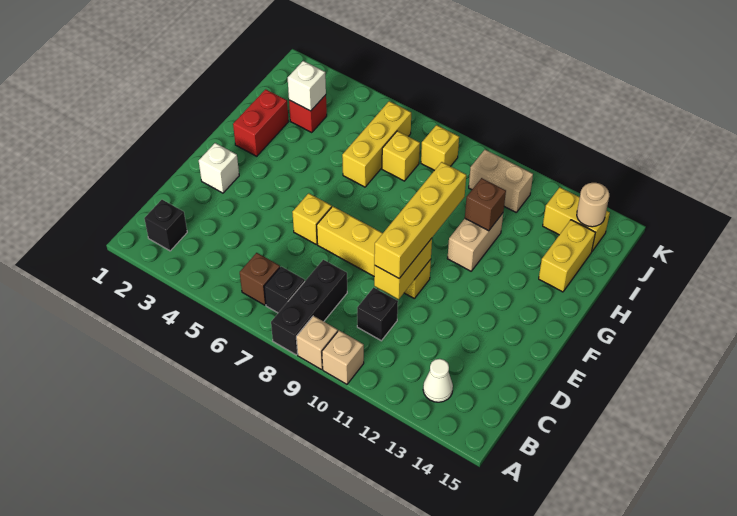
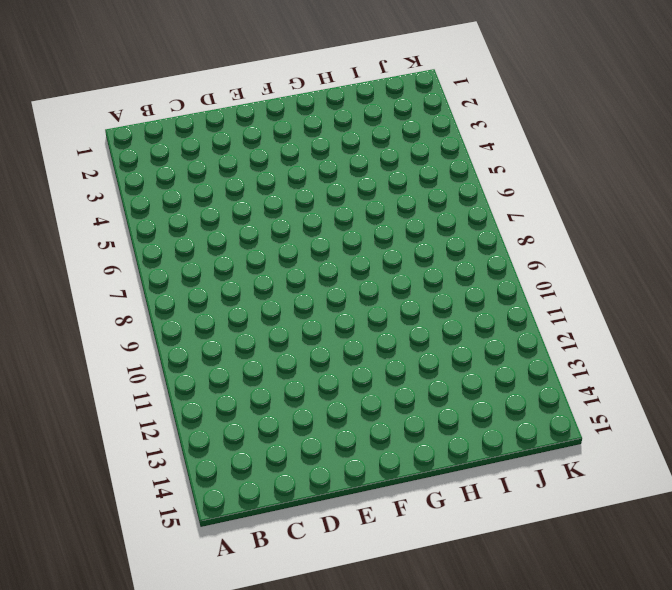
none -> black 1x3 brick [271,260,347,355]
none -> tan 1x1 brick [296,316,338,370]
none -> tan 1x1 brick [322,331,364,384]

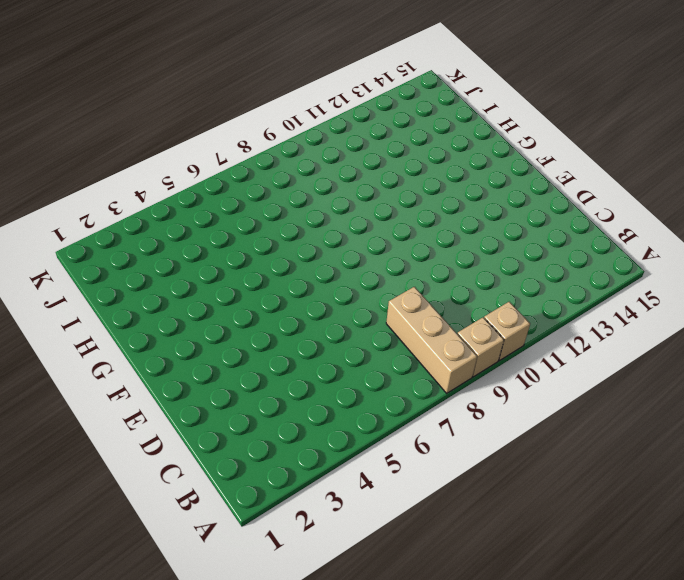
tan 1x3 brick [386,287,477,393] -> black 1x3 brick [271,260,347,355]
none -> black 1x1 brick [144,200,187,251]
none -> brown 1x1 brick [240,253,280,305]
none -> black 1x1 brick [264,267,305,313]

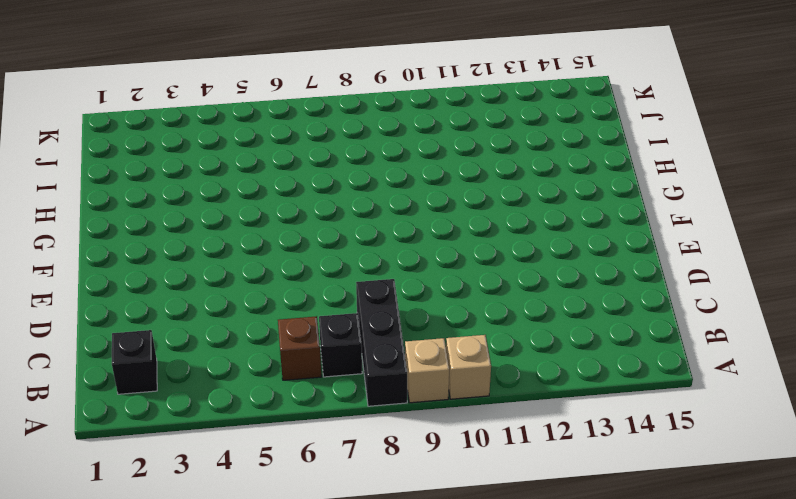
none -> white 1x1 cone [423,359,453,402]
none -> black 1x1 brick [357,287,398,341]
none -> white 1x1 brick [199,143,239,193]

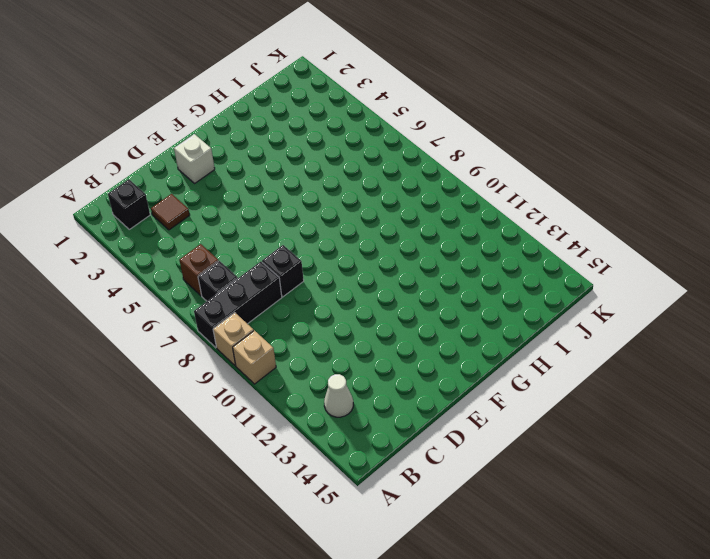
brown 1x1 tile [151,194,190,230] -> none
black 1x1 brick [262,245,304,297] -> black 1x1 brick moved to [357,287,398,341]
none -> yellow 1x1 brick [292,193,332,244]
none -> yellow 1x4 brick [317,206,431,298]
none -> red 1x2 brick [233,89,289,156]

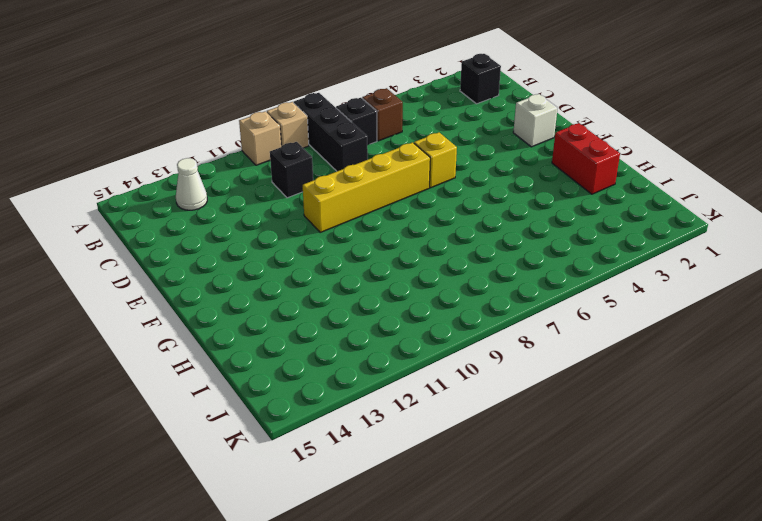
none -> tan 1x2 brick [447,213,503,271]
none -> yellow 1x3 brick [342,101,411,187]
none -> yellow 1x2 brick [539,220,595,292]

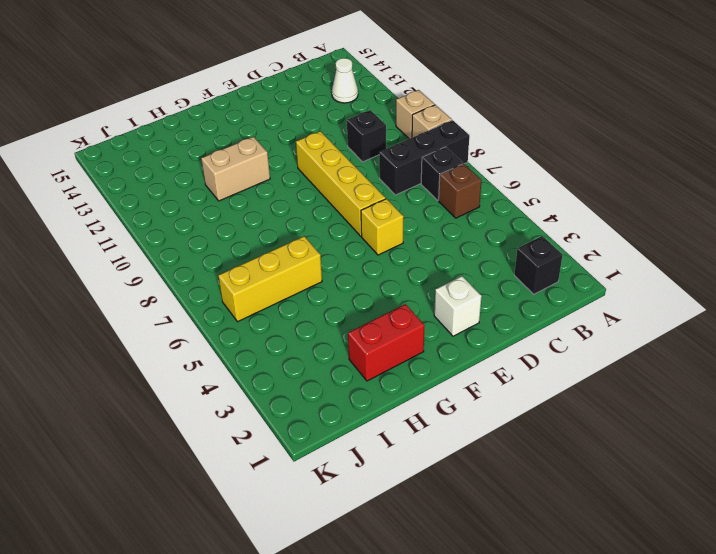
none -> yellow 1x2 brick [539,220,595,292]
none -> red 1x1 brick [289,95,327,132]
none -> yellow 1x1 brick [382,131,420,181]

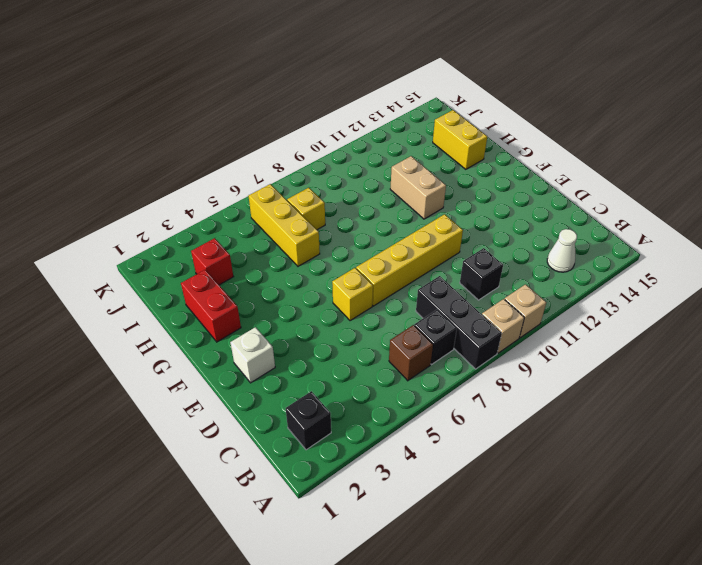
none -> yellow 1x1 brick [421,125,459,170]
none -> tan 1x2 brick [469,150,533,212]
none -> yellow 1x2 brick [543,187,610,251]

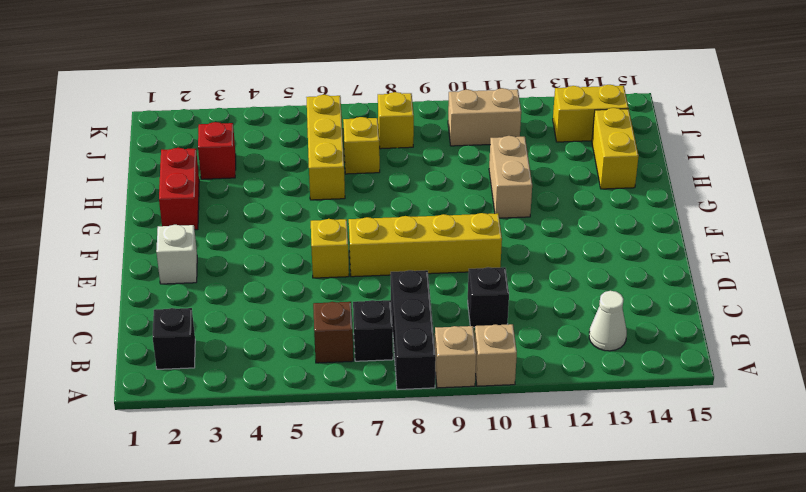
none -> yellow 1x2 brick [374,238,432,299]
none -> brown 1x1 brick [465,178,506,231]
none -> white 1x1 brick [288,61,326,111]

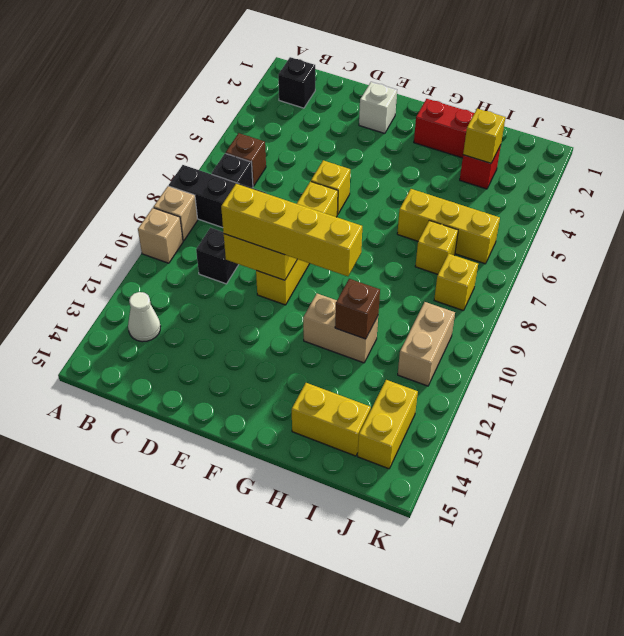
yellow 1x1 brick [463,109,505,163] -> white 1x1 brick [288,61,326,111]
none -> tan 1x1 round brick [577,183,609,227]

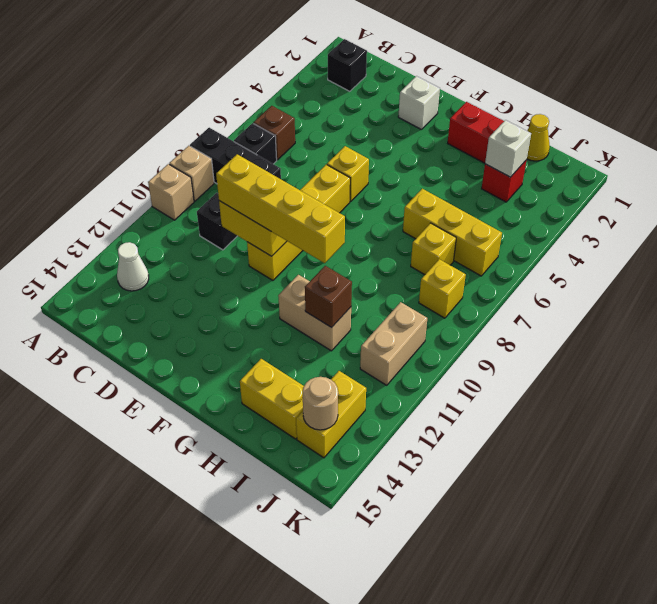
yellow 1x1 cone [527,114,550,161] -> none

